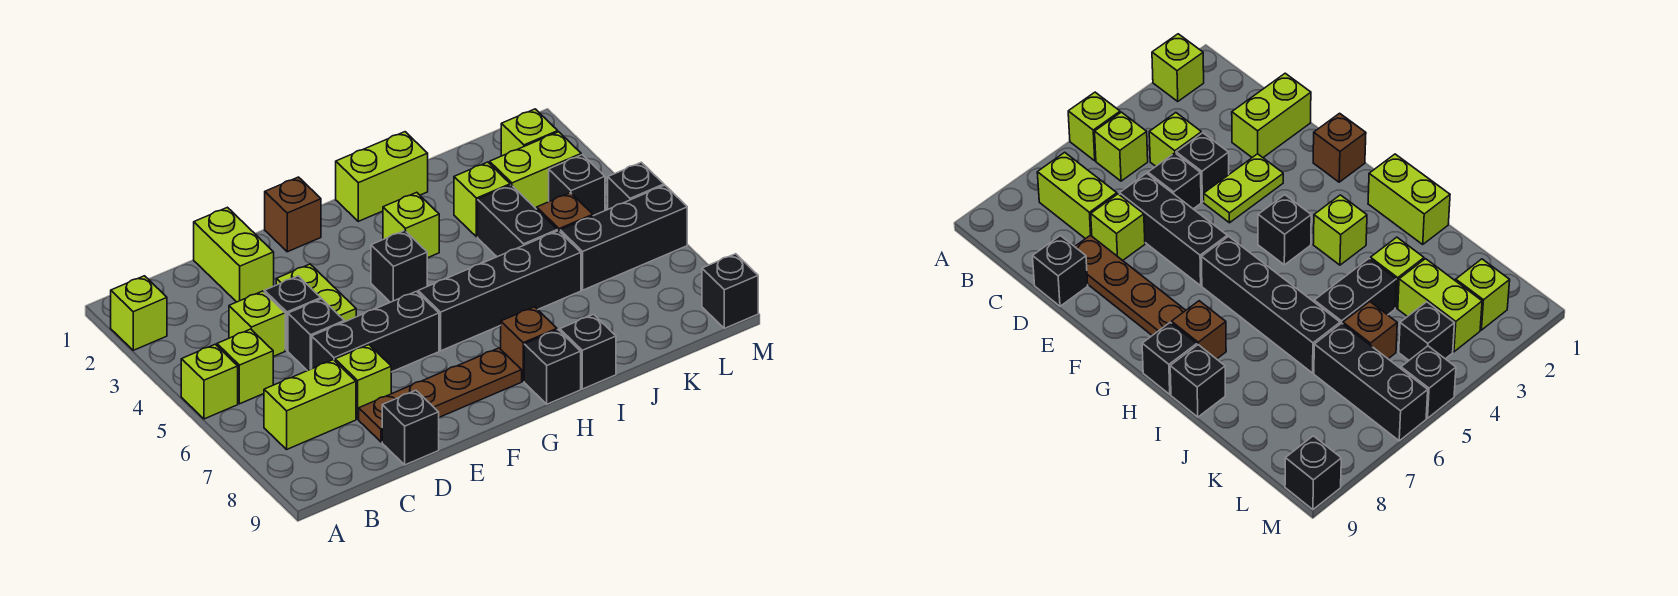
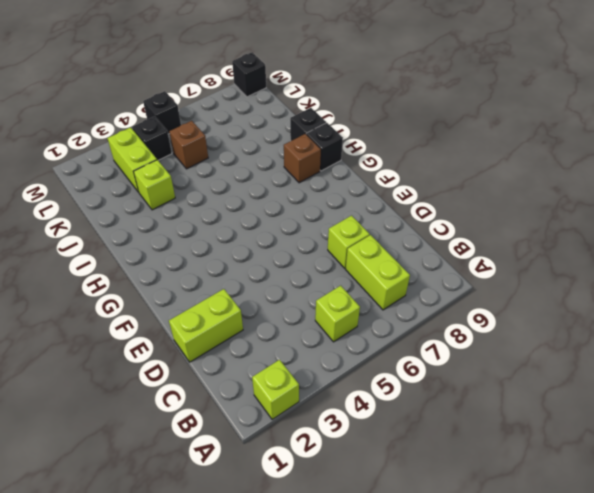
none -> lime 1x1 brick [181,344,238,419]
none -> lime 1x1 brick [229,291,285,357]
none -> black 1x1 brick [264,276,321,351]
none -> black 1x1 brick [288,299,344,371]

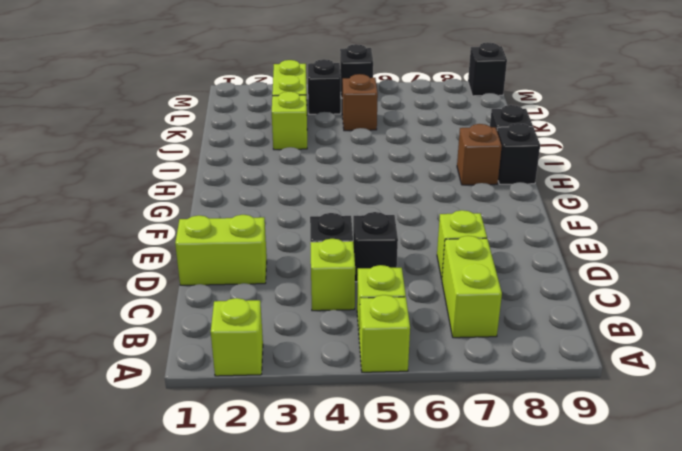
none -> black 1x3 brick [312,291,439,372]
none -> brown 1x4 plate [359,348,522,442]
none -> black 1x1 brick [382,390,439,465]
none -> lime 1x2 plate [276,264,356,322]

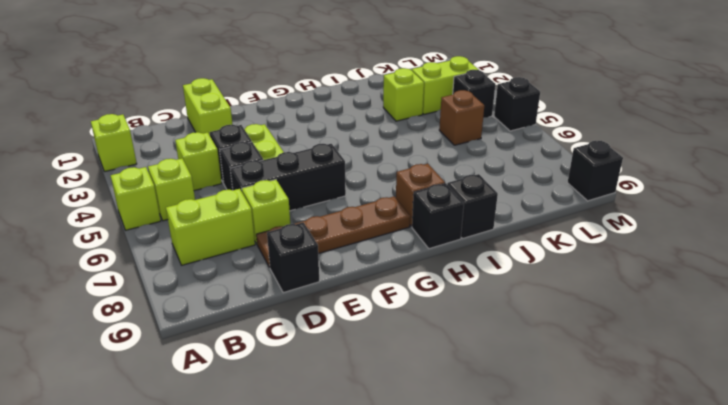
none -> brown 1x1 brick [265,177,321,252]
none -> black 1x1 brick [371,231,427,302]
none -> black 1x4 brick [418,231,581,351]
none -> lime 1x2 brick [336,132,428,221]

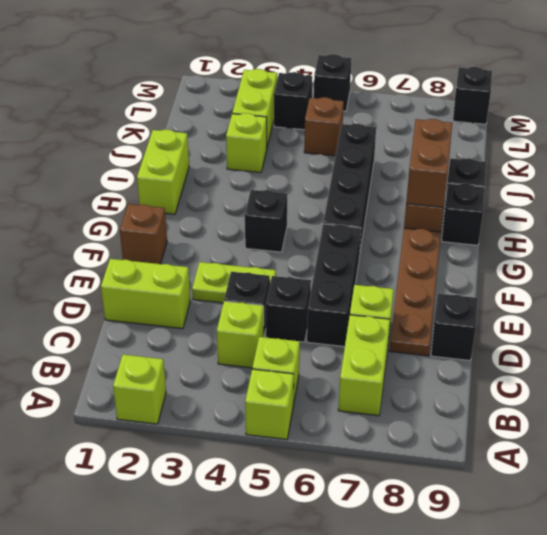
brown 1x2 brick [406,119,452,207] -> none
none -> lime 1x1 brick [383,192,439,258]
none -> black 1x2 brick [478,185,557,257]
none -> black 1x3 brick [560,185,687,290]
none -> lime 1x1 brick [501,109,558,156]

